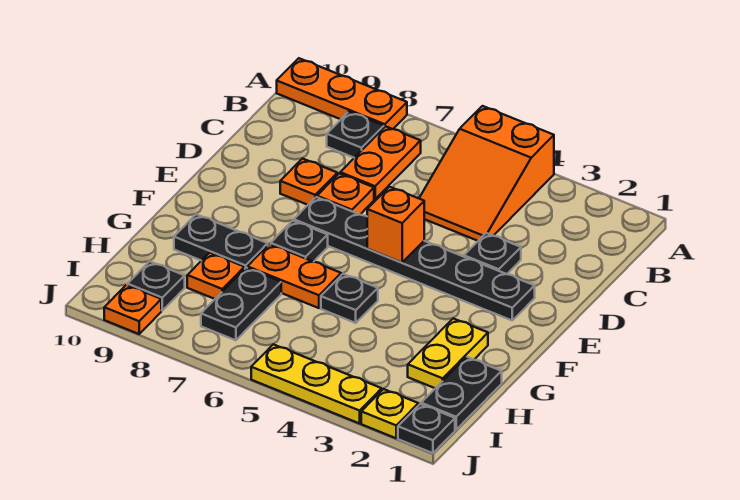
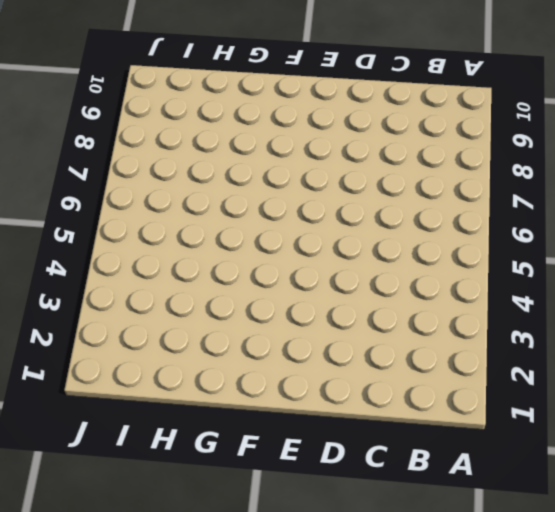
none -> orange 2x3 slope [419,106,554,241]
none -> orange 1x3 plate [277,58,407,129]
none -> orange 1x2 plate [340,126,421,199]

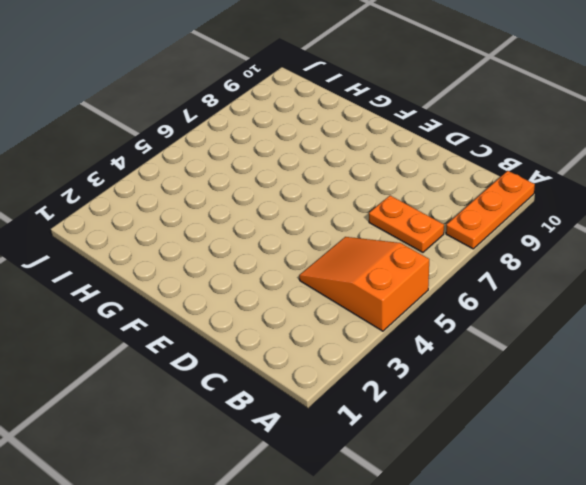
none -> black 1x1 plate [327,112,384,158]
none -> black 1x1 plate [464,233,521,274]
none -> orange 1x1 plate [317,173,374,215]

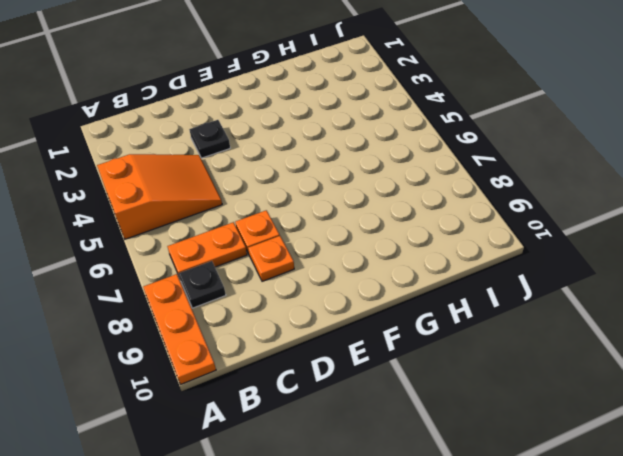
none -> black 1x6 plate [294,197,535,320]
none -> black 1x1 plate [271,221,328,262]
none -> yellow 1x2 plate [408,319,488,388]

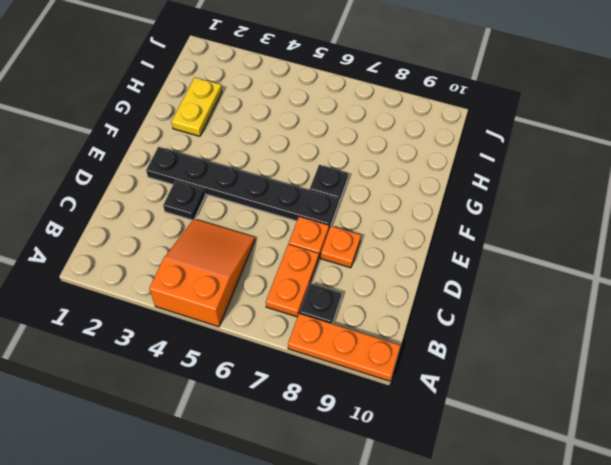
none -> black 1x1 plate [321,274,378,323]
none -> orange 1x2 plate [247,244,341,308]
none -> black 1x2 plate [174,214,268,268]

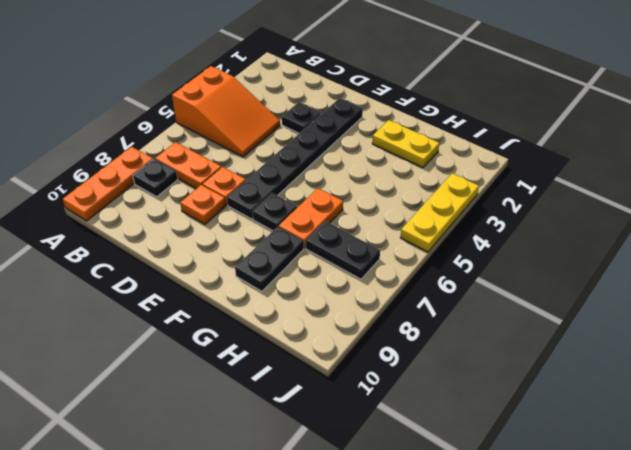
none -> black 1x1 plate [321,274,378,323]
none -> black 1x2 plate [421,357,502,430]
none -> orange 1x1 plate [187,253,245,299]

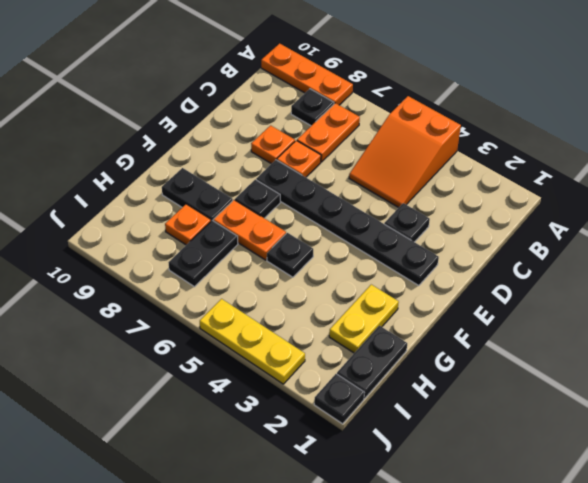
none -> black 1x1 plate [127,261,185,310]
none -> yellow 1x1 plate [361,389,418,438]
none -> orange 1x1 plate [104,285,161,334]

